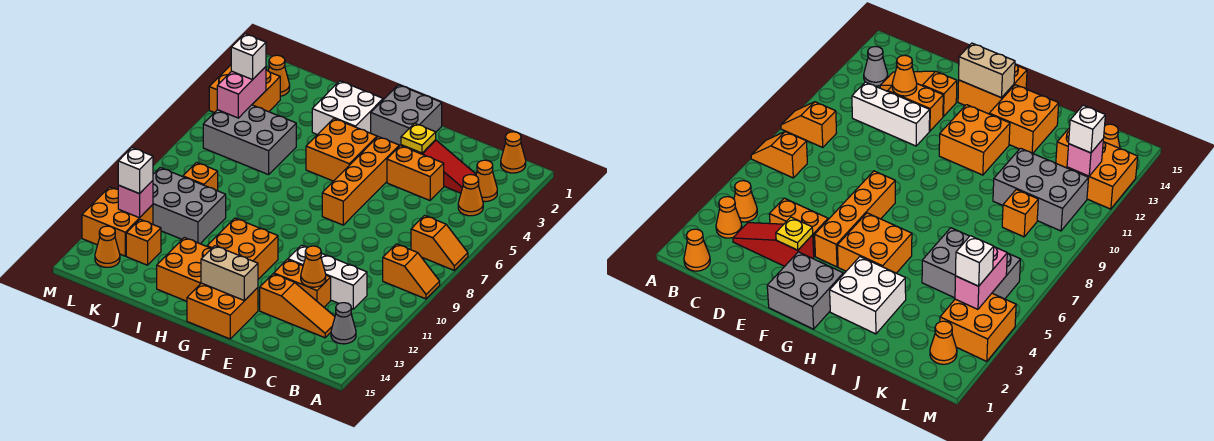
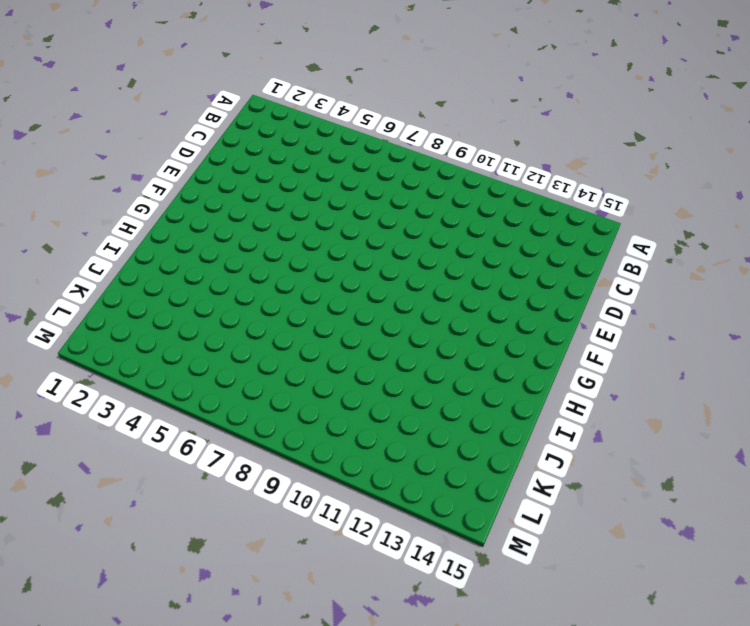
none -> orange 1x2 slope [411,216,468,270]
none -> orange 1x2 slope [383,244,440,299]
none -> orange 1x1 cone [501,132,526,173]
none -> orange 1x1 cone [476,160,497,202]

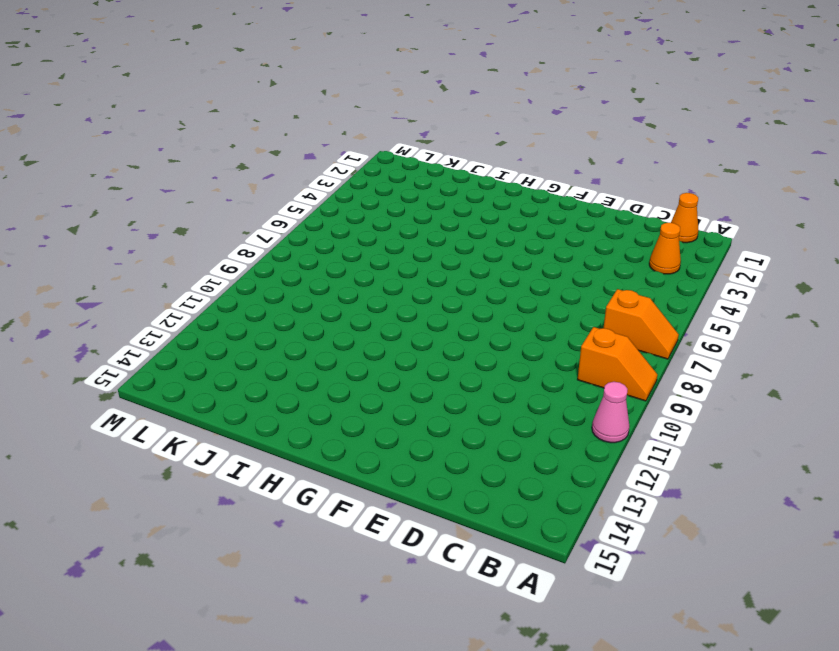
pink 1x1 cone [592,382,629,443] -> none
none -> orange 1x1 cone [458,175,483,216]
none -> grey 1x1 cone [331,303,356,344]
none -> red 1x3 slope [401,140,476,193]
none -> white 1x3 brick [288,245,367,309]

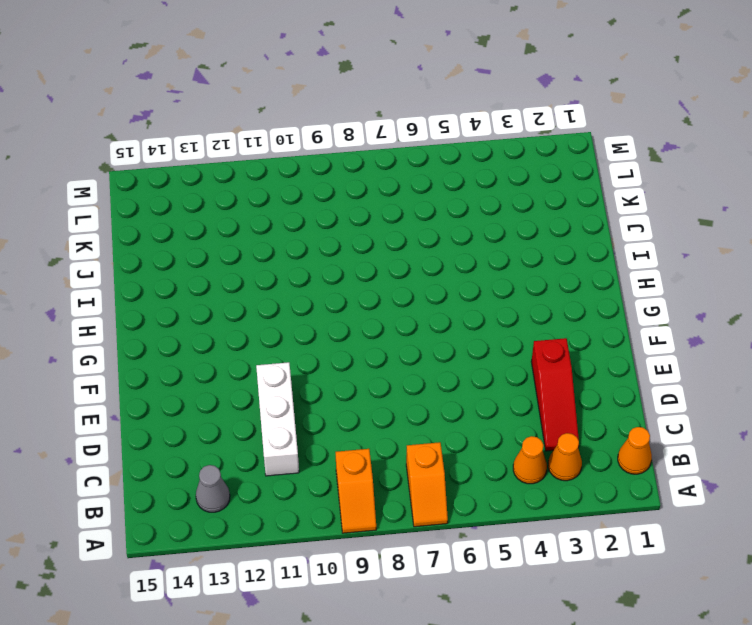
none -> orange 1x3 slope [260,274,335,338]
none -> orange 1x2 brick [387,146,444,200]
none -> orange 1x2 brick [274,259,331,307]
none -> grey 2x2 brick [371,85,442,146]

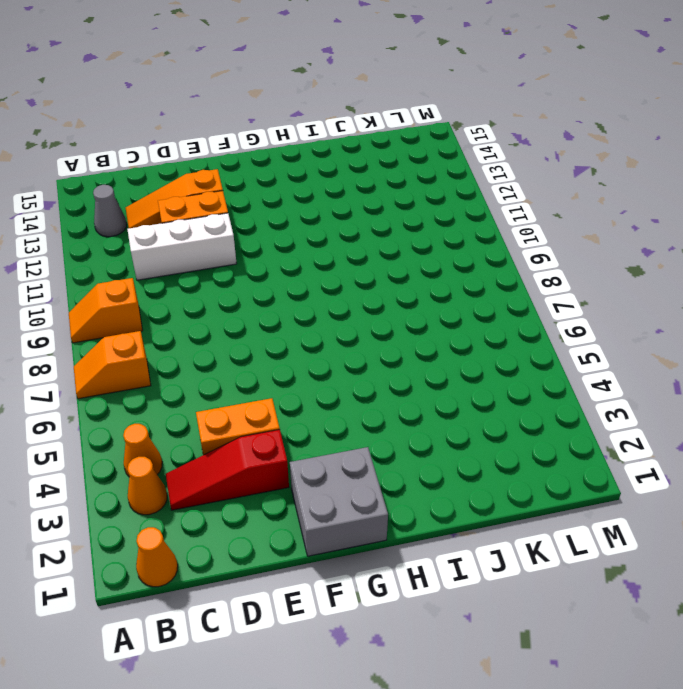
none -> orange 1x4 brick [322,137,399,225]
none -> orange 2x2 brick [187,283,258,339]
none -> orange 2x2 brick [306,119,377,181]
none -> orange 2x2 brick [207,218,278,279]

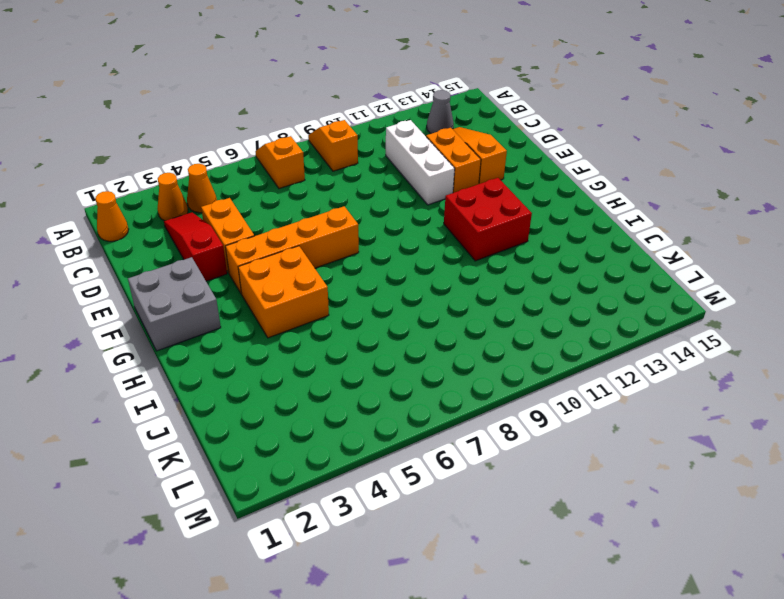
red 2x2 brick [444,178,532,261] -> orange 2x2 brick [207,218,278,279]
none -> orange 2x2 brick [187,283,258,339]
none -> white 2x2 brick [312,81,383,135]
none -> orange 2x2 brick [157,237,212,301]
none -> grey 2x3 brick [203,105,296,175]

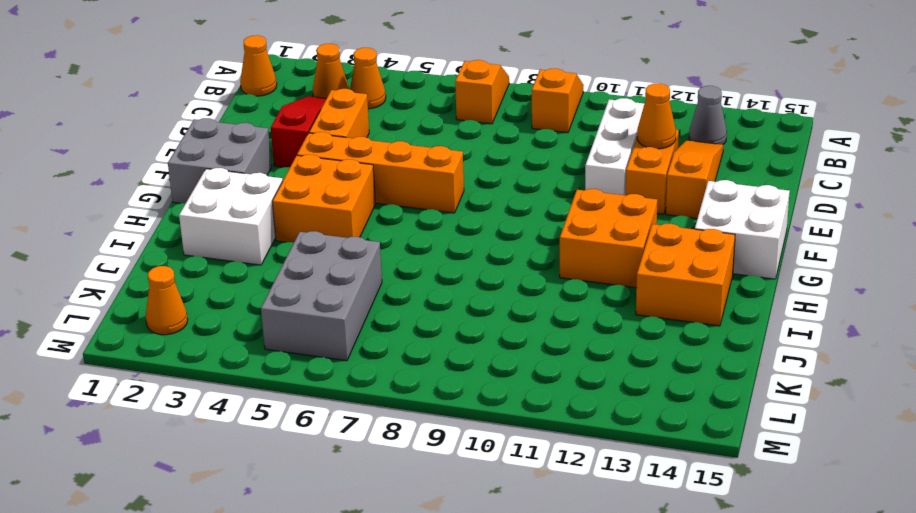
white 2x2 brick [695,180,790,279] -> orange 2x2 brick [187,283,258,339]
none -> grey 2x3 brick [153,168,226,244]
none -> orange 1x1 brick [183,162,218,191]
none -> orange 1x1 brick [126,219,161,265]
none -> orange 2x2 brick [209,65,280,113]

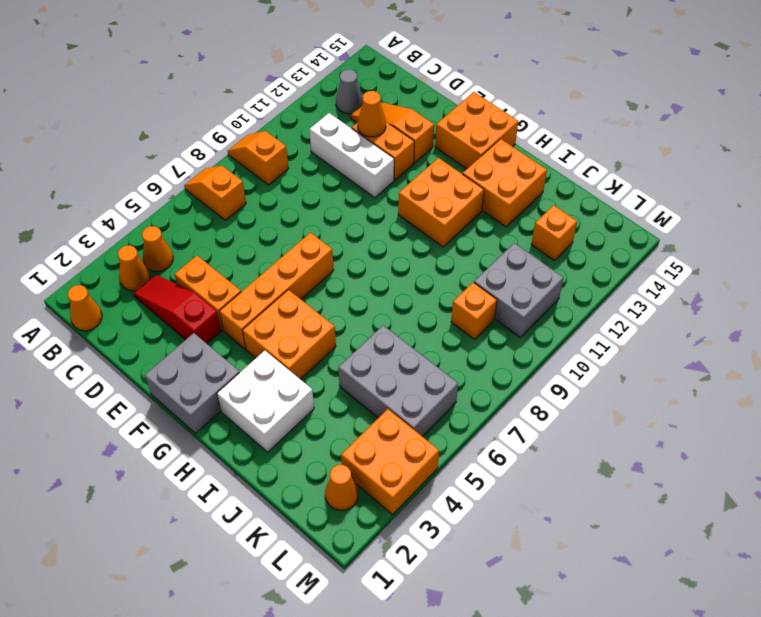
grey 2x2 brick [474,243,564,337] -> grey 2x3 brick [153,168,226,244]
none -> orange 2x2 brick [82,187,153,256]
none -> orange 1x1 cone [95,226,120,267]
none -> yellow 1x1 plate [401,123,436,153]
none -> tan 1x2 brick [201,246,258,301]

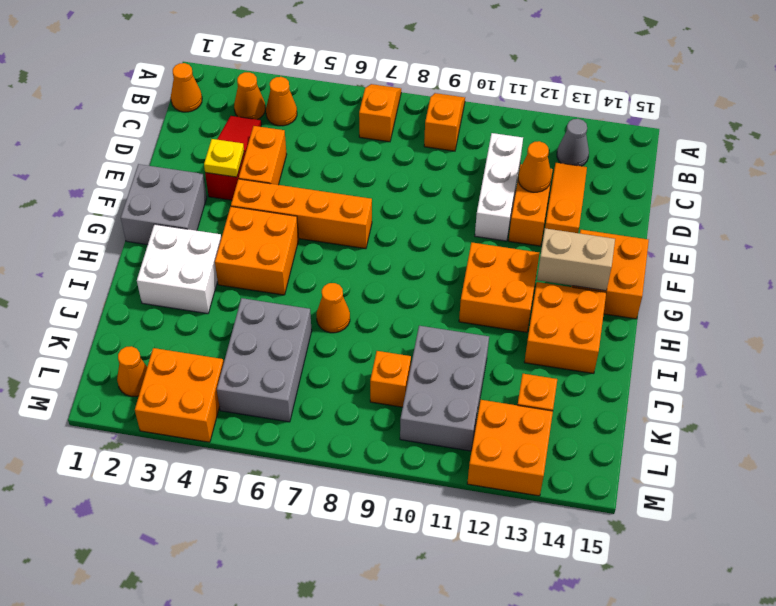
tan 1x2 brick [537,228,615,291] -> tan 1x2 brick turned to [201,246,258,301]
orange 1x1 cone [317,283,350,333] -> orange 1x1 cone moved to [95,226,120,267]
none -> pink 1x2 brick [217,67,266,118]
none -> pink 1x1 brick [118,181,153,218]
none -> white 1x1 brick [231,34,266,80]
none -> white 1x1 brick [118,148,153,194]

